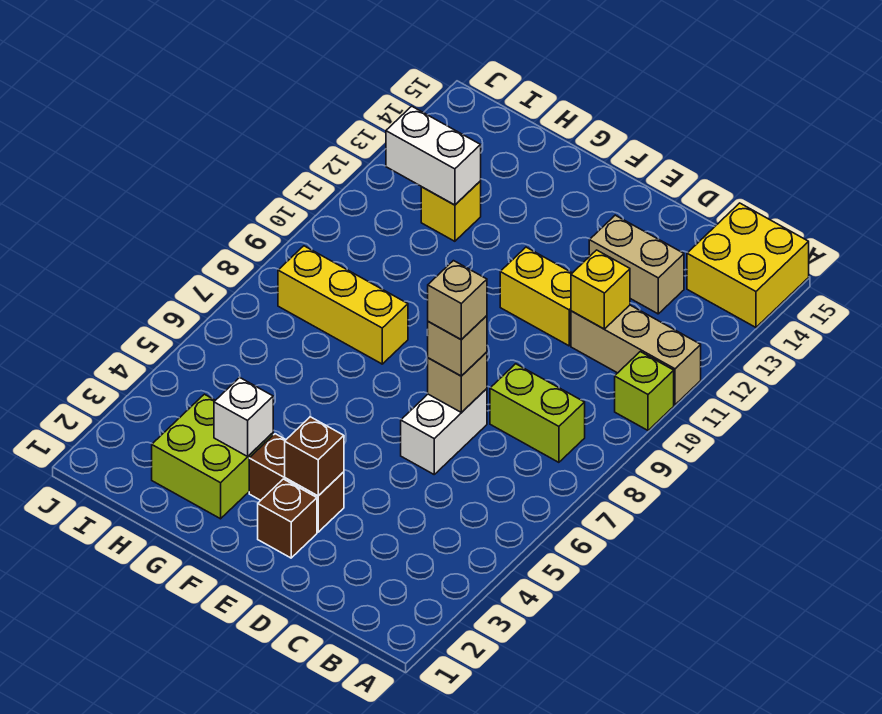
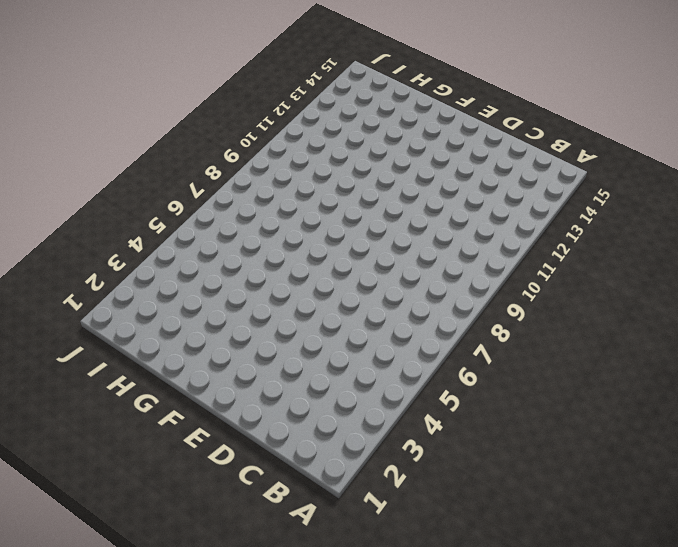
none -> lime 1x1 brick [615,352,674,430]
none -> tan 1x3 brick [571,305,701,405]
none -> yellow 2x2 brick [687,203,809,327]

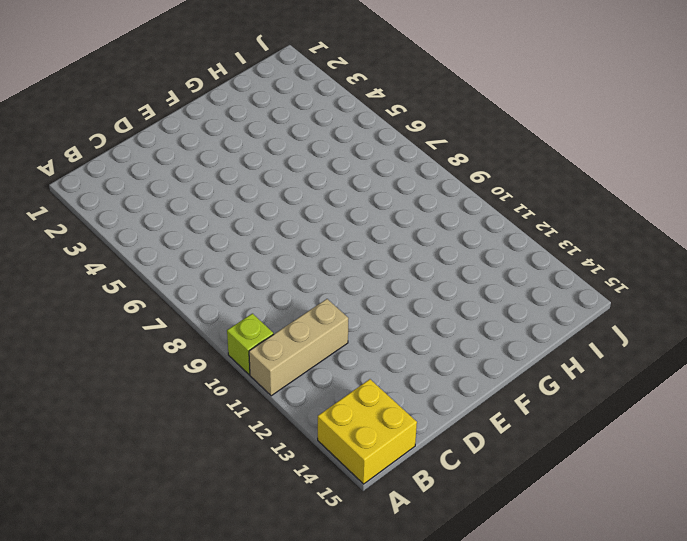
none -> lime 1x2 brick [490,364,585,462]
none -> tan 1x2 brick [589,215,684,314]
none -> white 1x2 brick [401,389,487,474]

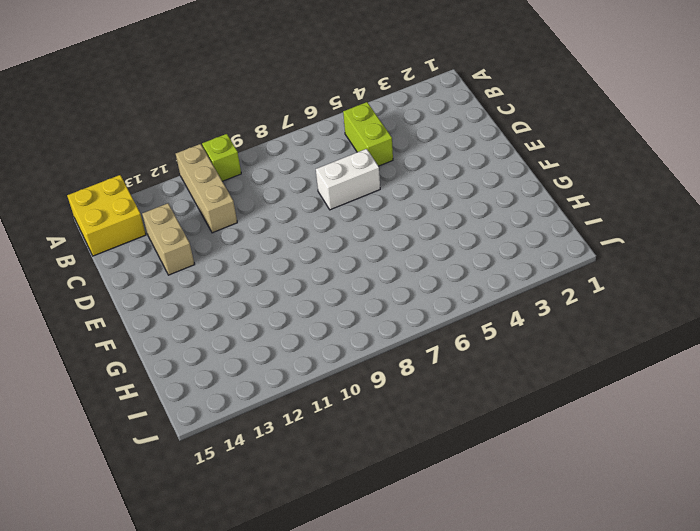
lime 1x2 brick [343,102,393,166] -> lime 1x2 brick moved to [490,364,585,462]
none -> yellow 1x2 brick [500,247,572,346]
none -> brown 1x1 brick [258,479,317,558]
none -> brown 1x2 brick [249,434,344,532]

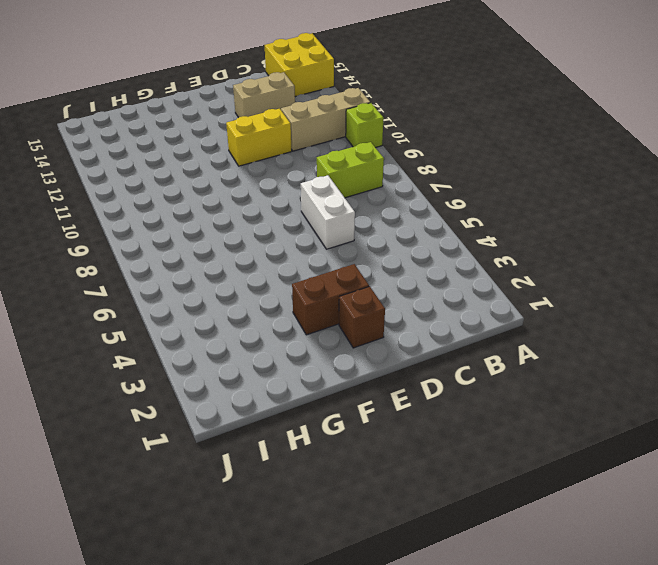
none -> lime 2x2 brick [152,394,273,519]
none -> yellow 1x3 brick [278,246,408,364]
none -> yellow 1x1 brick [421,181,481,241]

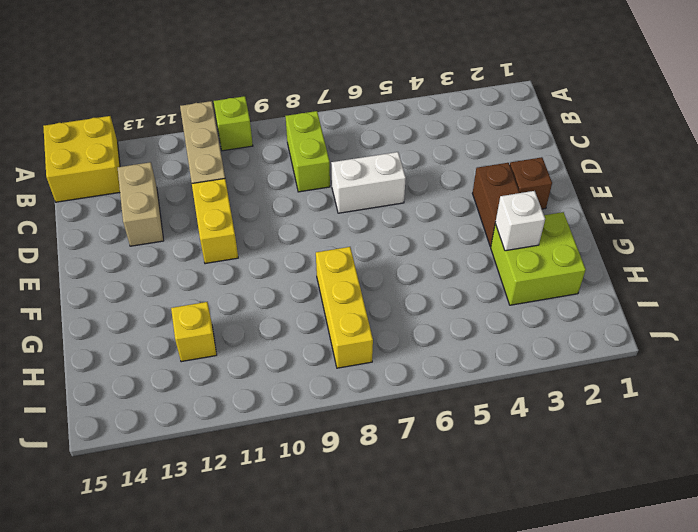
none -> yellow 1x1 brick [571,250,630,329]
none -> tan 1x1 brick [428,352,487,412]
none -> brown 1x1 brick [285,417,344,496]

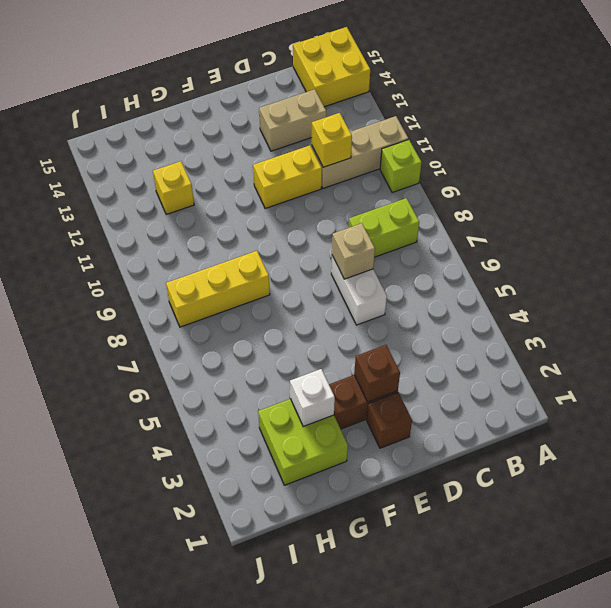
none -> white 1x2 brick [386,106,481,205]
none -> tan 1x1 brick [428,316,487,376]
none -> tan 1x1 brick [428,261,487,340]

